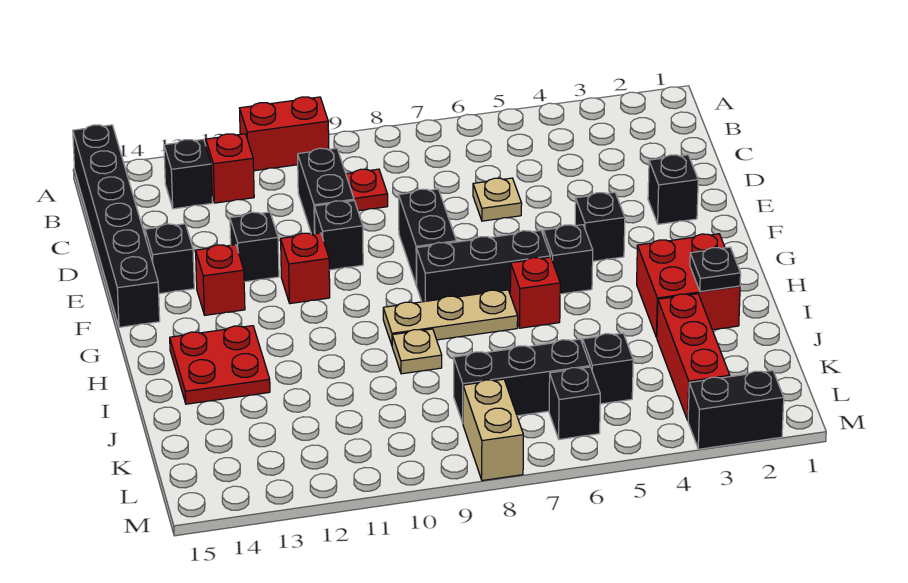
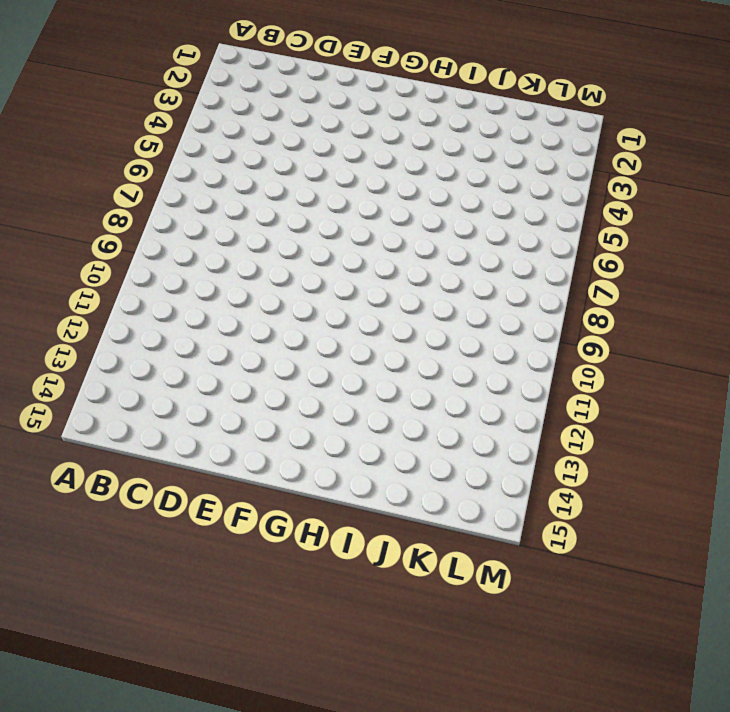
none -> red 1x2 brick [240,97,329,171]
none -> black 1x6 brick [73,125,160,327]
none -> red 1x1 brick [206,134,254,203]

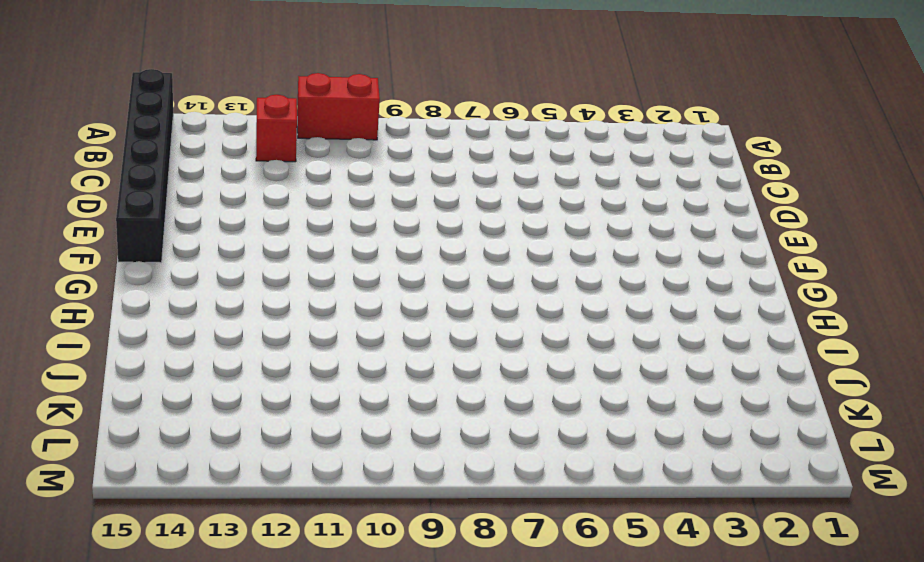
none -> black 1x1 brick [164,139,212,209]
none -> red 1x1 plate [346,169,388,211]
none -> black 1x2 brick [298,148,354,234]

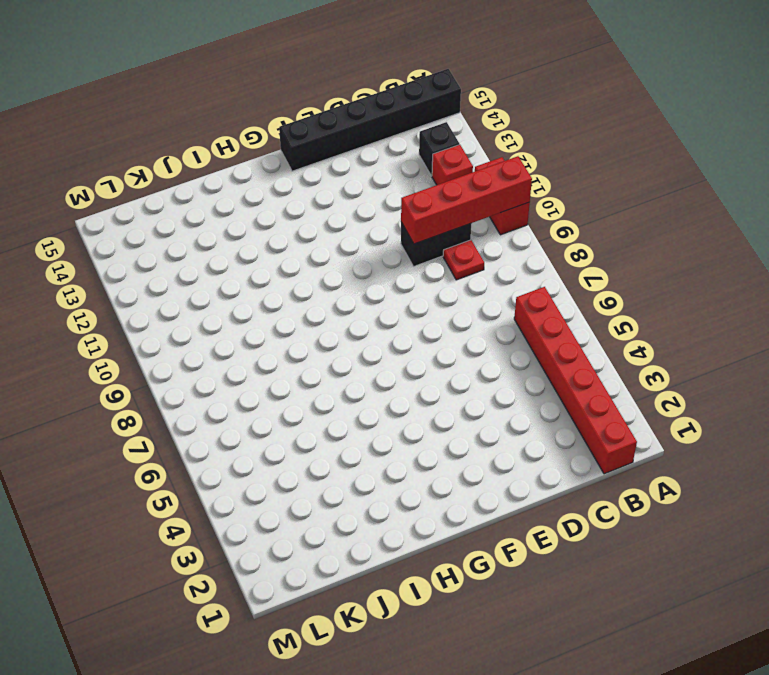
red 1x4 brick [401,156,532,244] -> none
red 1x6 brick [514,287,637,474] -> none
none -> tan 1x1 plate [473,178,522,221]
none -> black 1x1 brick [648,155,698,224]
none -> black 1x2 brick [399,189,456,286]

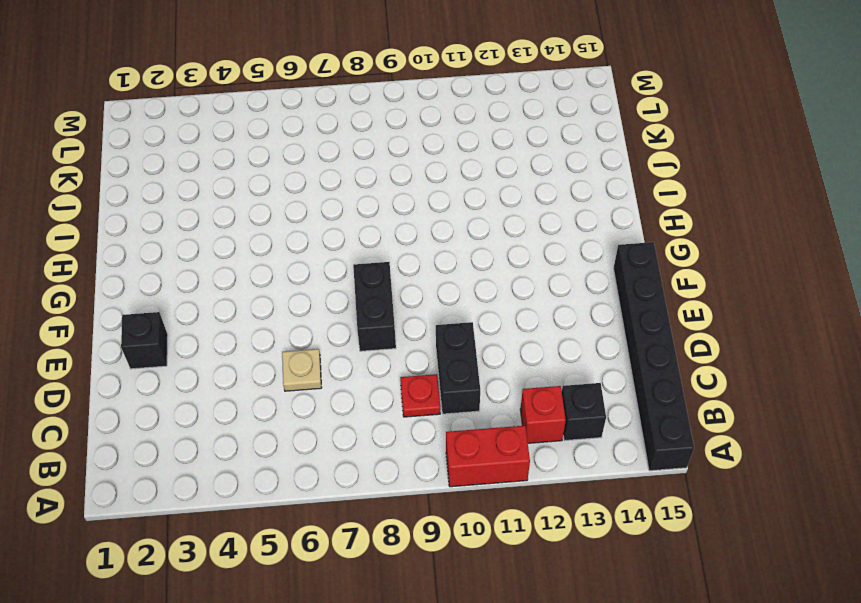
none -> black 1x1 brick [314,201,363,270]
none -> black 1x1 brick [230,212,279,282]
none -> black 1x1 brick [145,224,194,294]

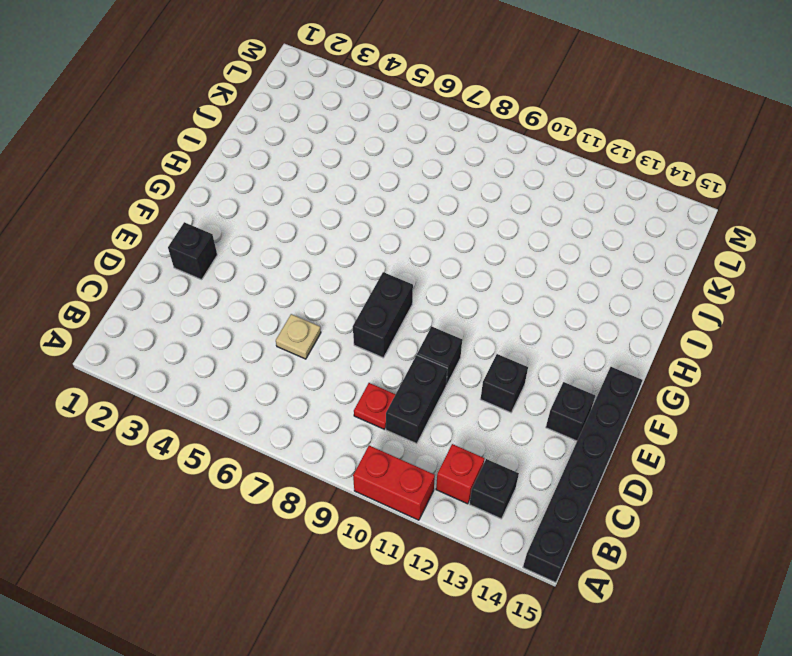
none -> black 1x1 brick [575,192,625,261]
none -> red 1x1 brick [281,233,330,304]
none -> red 1x1 brick [196,245,245,315]

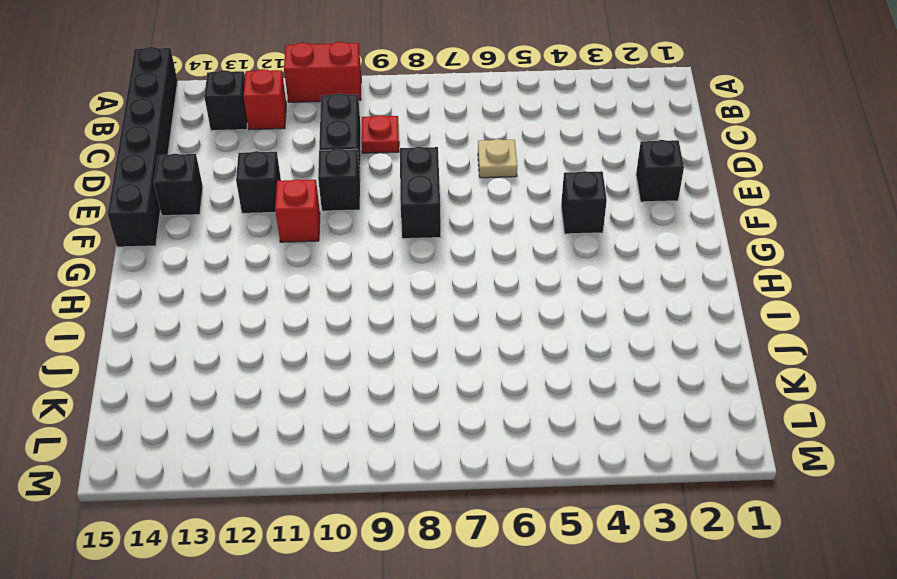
none -> red 1x1 brick [196,245,245,315]
none -> black 1x1 brick [543,225,593,294]
none -> black 1x3 brick [417,230,551,302]

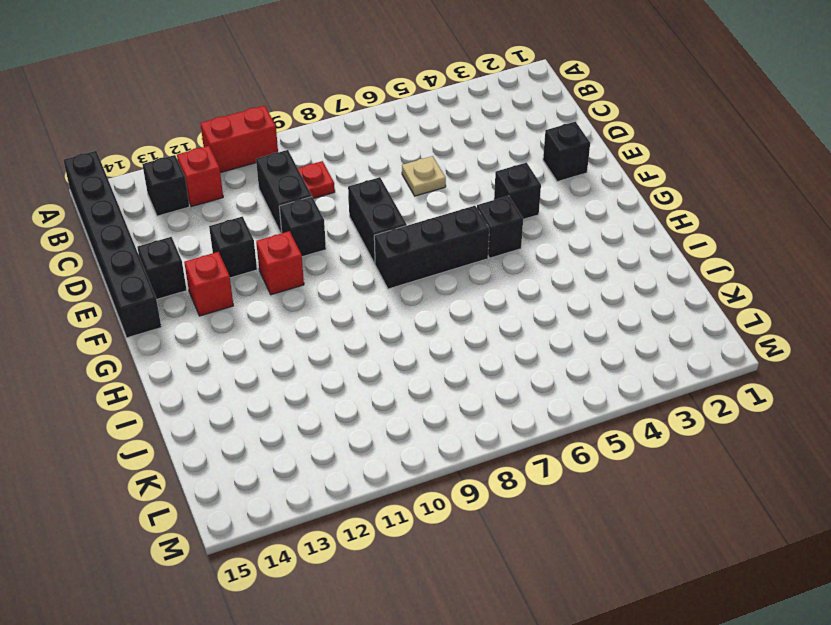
none -> red 2x2 brick [637,234,740,337]
none -> red 1x1 brick [510,257,560,328]
none -> tan 1x3 plate [383,290,518,345]

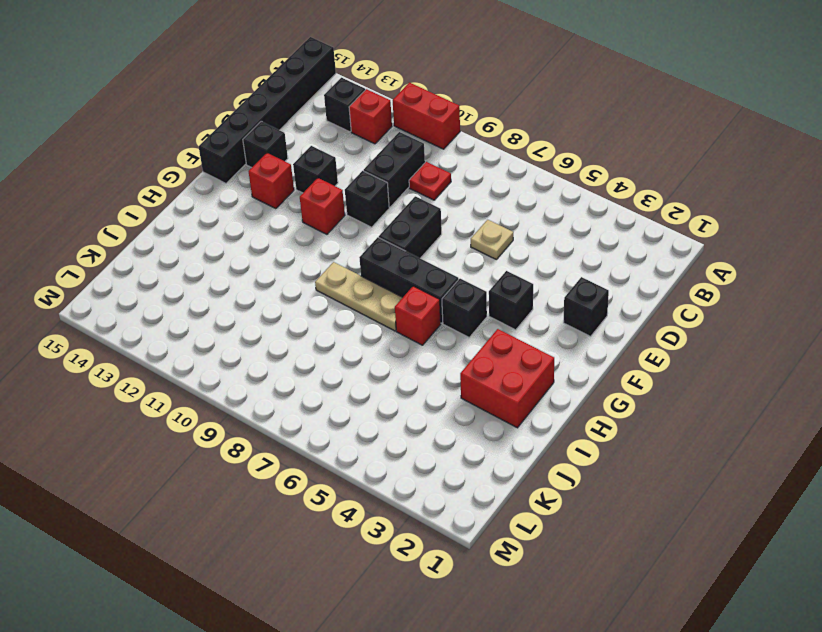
none -> red 2x2 plate [170,326,270,404]
none -> tan 1x1 plate [392,329,442,374]
none -> red 1x3 brick [657,294,730,420]

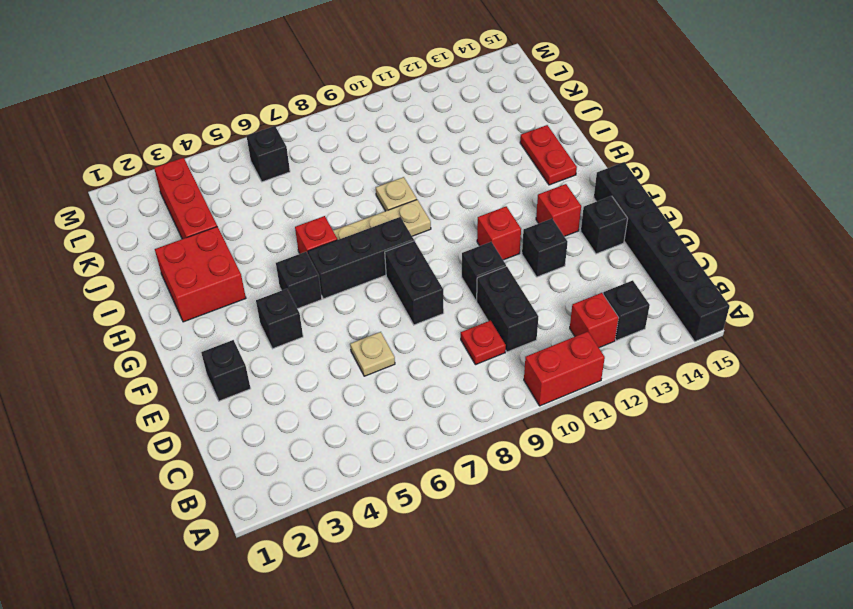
red 1x2 plate [520,125,577,185] -> red 2x2 plate [170,326,270,404]
none -> black 1x1 brick [583,333,633,404]
none -> black 1x3 brick [454,339,590,423]
none -> tan 1x2 brick [463,379,523,481]

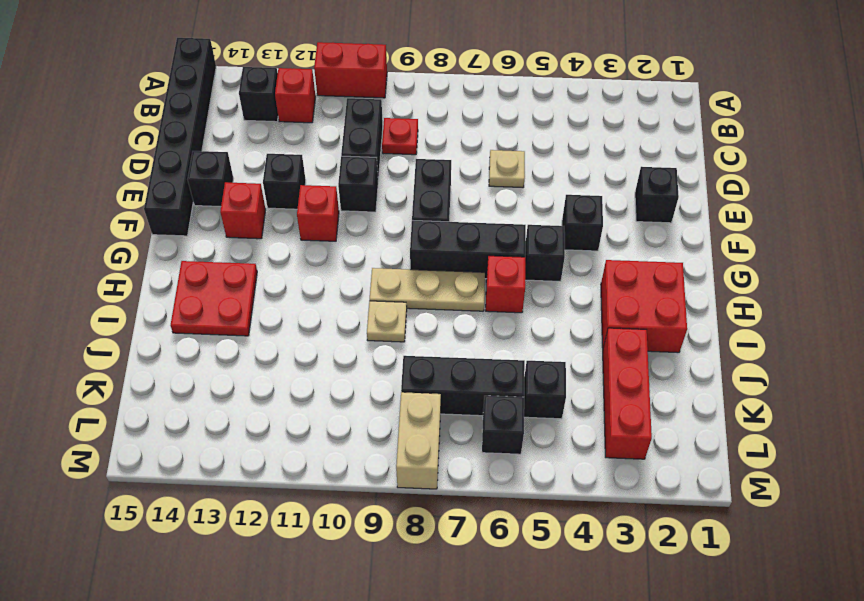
none -> black 1x2 brick [688,371,784,449]
none -> black 1x1 plate [690,247,741,292]

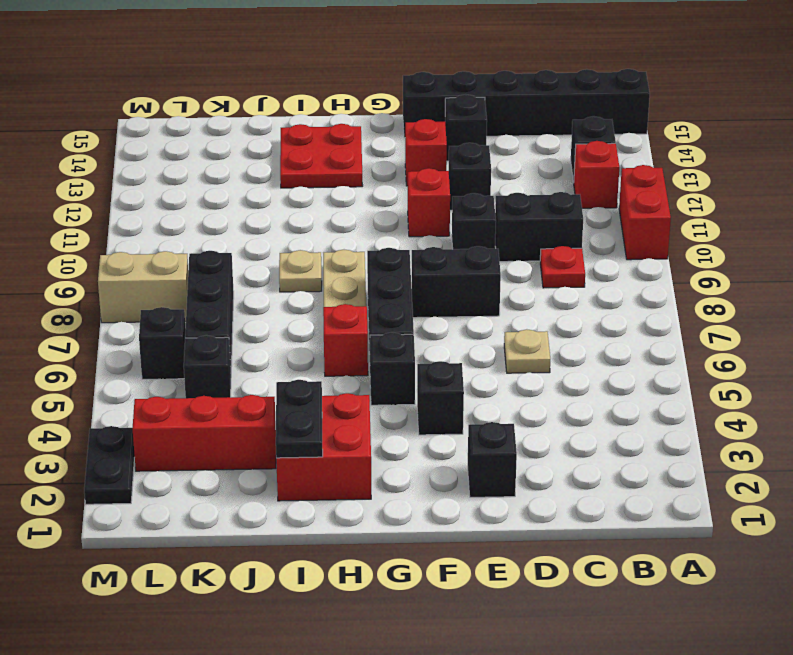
black 1x2 plate [276,380,323,458] -> black 1x1 plate [690,247,741,292]
black 1x2 plate [84,426,135,504] -> black 1x2 brick [688,371,784,449]

